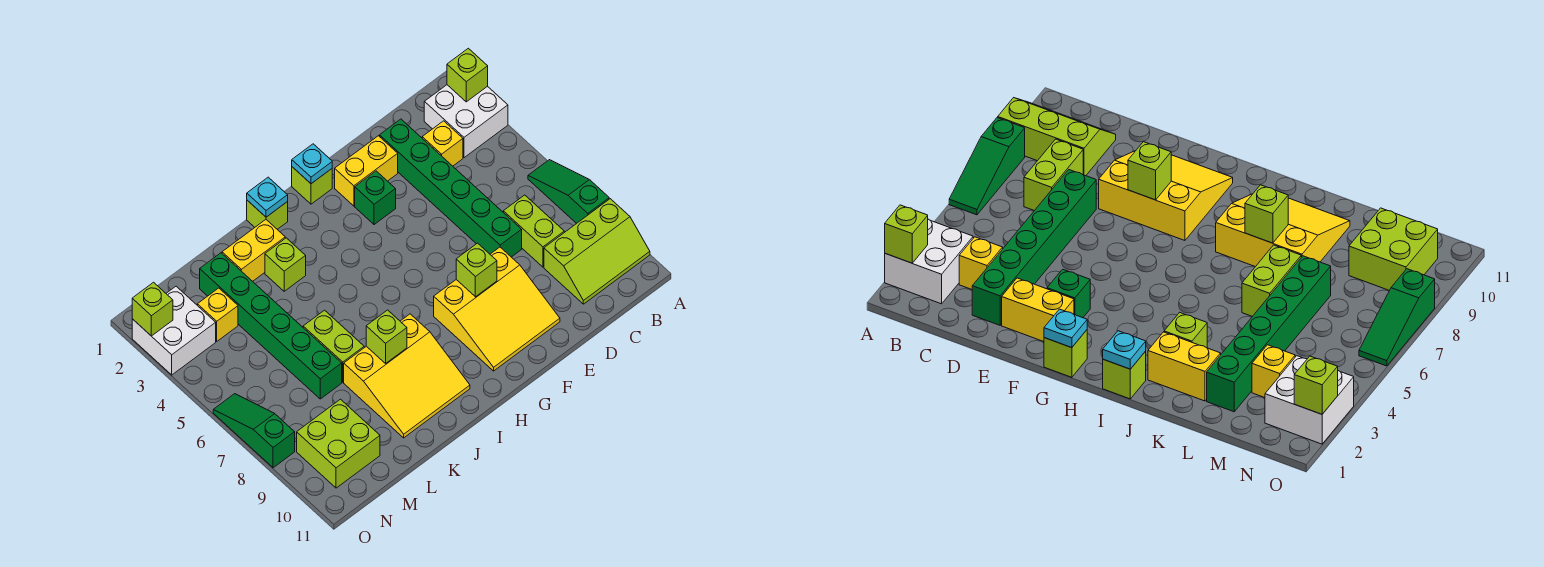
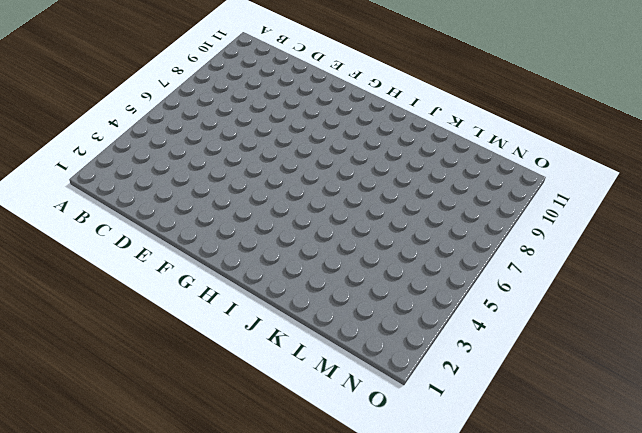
none -> white 2x2 brick [424,85,508,158]
none -> green 1x3 slope [528,160,609,223]
none -> lime 2x3 slope [544,199,650,304]

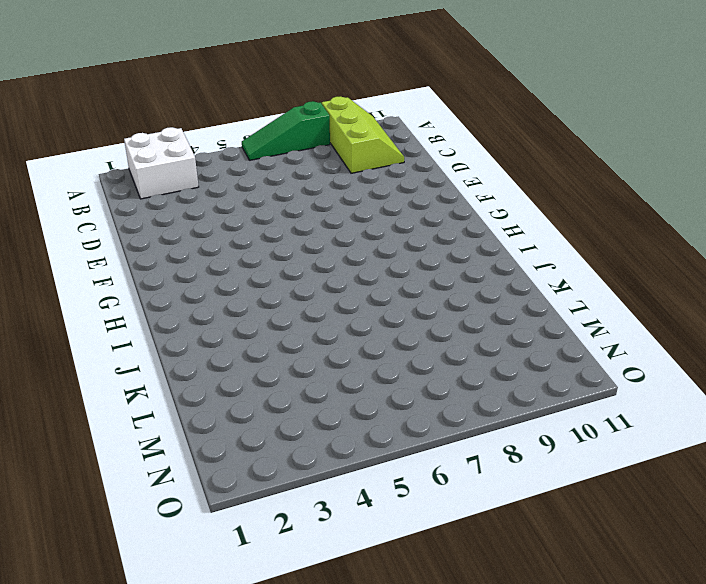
none -> yellow 1x1 brick [422,121,463,166]
none -> lime 1x2 brick [503,195,564,267]
none -> green 1x6 brick [380,119,522,257]

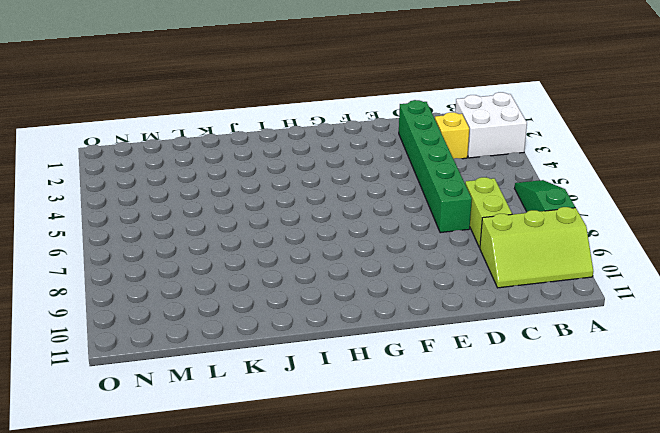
none -> yellow 1x2 brick [335,136,398,206]
none -> yellow 3x3 slope [434,247,560,371]
none -> green 1x1 brick [355,171,396,225]

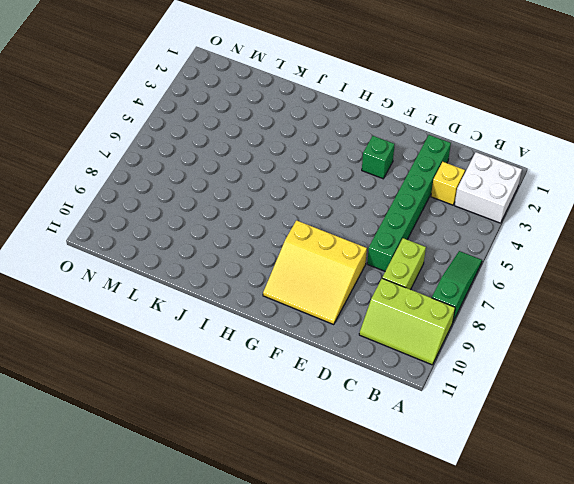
none -> yellow 1x2 brick [335,136,398,206]
none -> lime 1x1 brick [292,167,332,204]
none -> lime 1x1 brick [247,200,288,229]

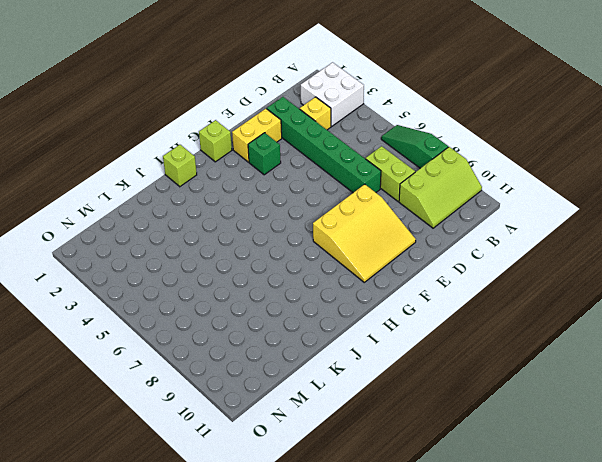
none -> yellow 3x3 slope [344,314,470,438]
none -> yellow 1x2 brick [222,220,285,281]
none -> lime 1x1 brick [265,238,306,291]

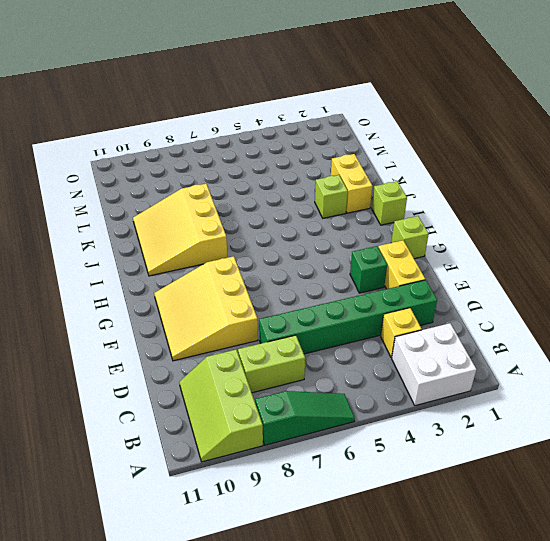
none -> lime 1x2 brick [303,310,364,382]
none -> green 1x6 brick [200,253,342,399]
none -> yellow 1x1 brick [197,288,238,341]

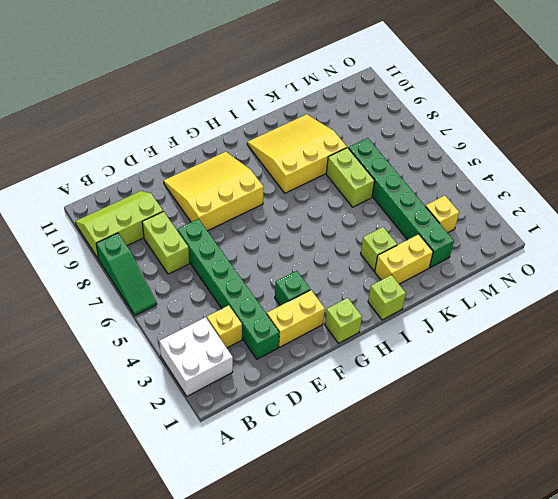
none -> lime 2x2 brick [297,399,380,488]
none -> white 2x2 brick [132,286,216,375]
none -> green 1x3 slope [213,394,295,468]

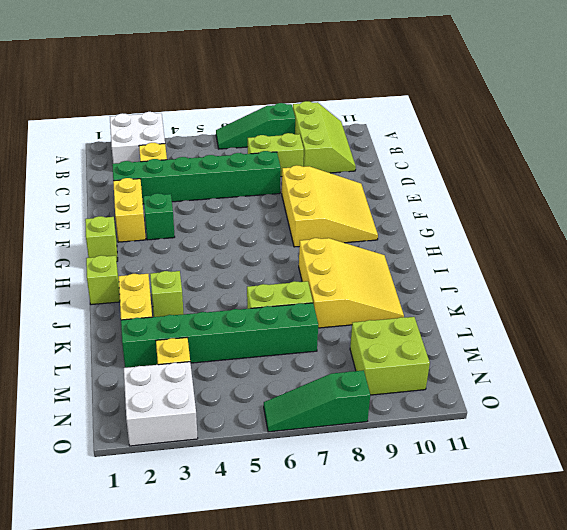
none -> lime 1x1 brick [447,48,488,102]
none -> lime 1x1 brick [456,243,497,297]
none -> cyan 1x1 plate [292,144,332,184]

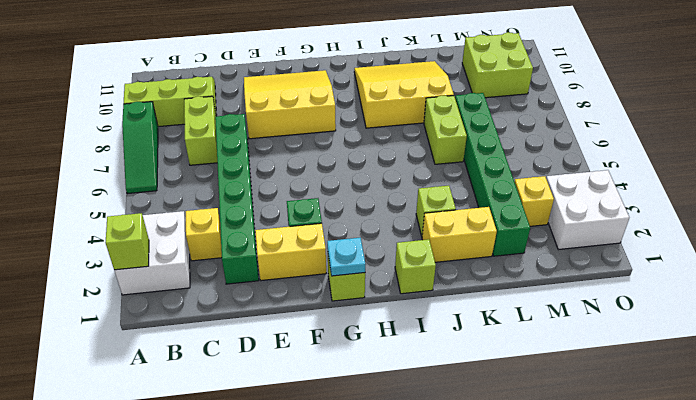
none -> green 1x3 slope [213,394,295,468]
none -> lime 1x1 brick [456,243,497,297]
none -> cyan 1x1 plate [247,177,288,217]

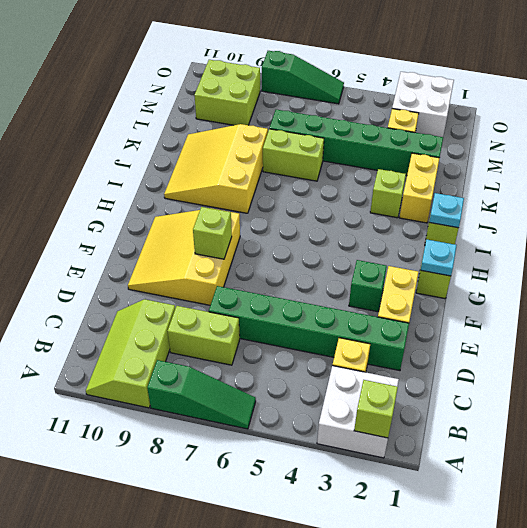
none -> lime 1x1 brick [366,310,407,363]
none -> lime 1x1 brick [132,282,173,336]

